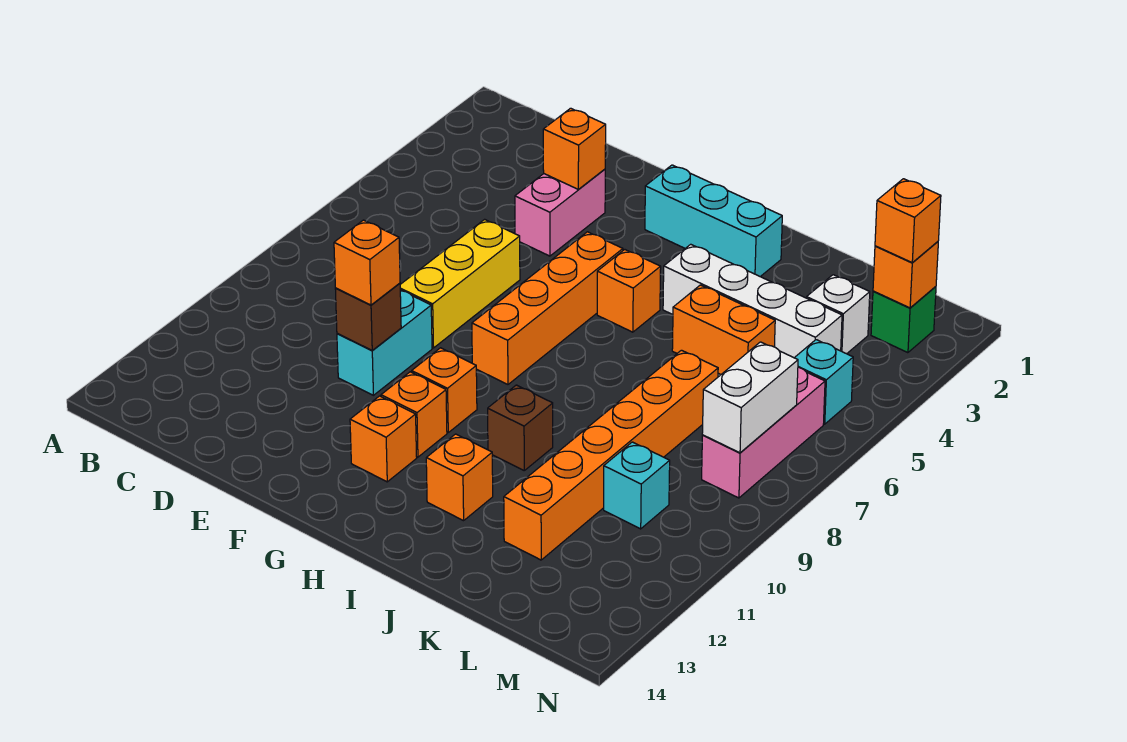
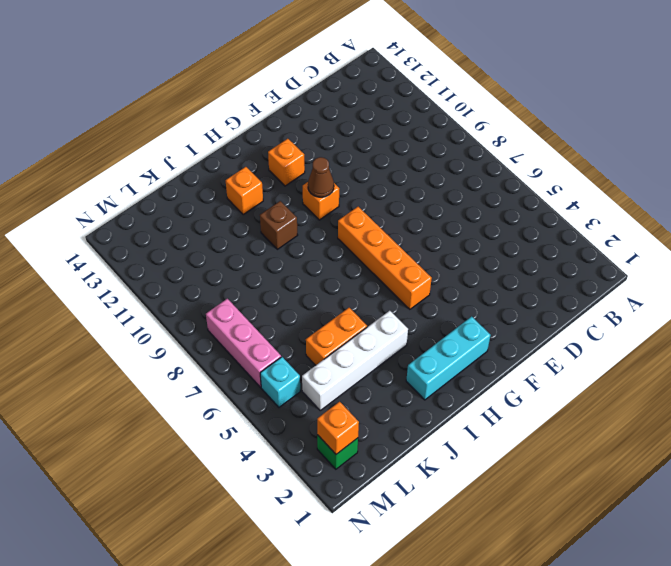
brown 1x1 cone [308,157,334,197] -> none
none -> pink 1x2 brick [515,169,605,256]
none -> yellow 1x3 brick [400,219,520,348]
none -> cyan 1x2 brick [337,290,432,395]

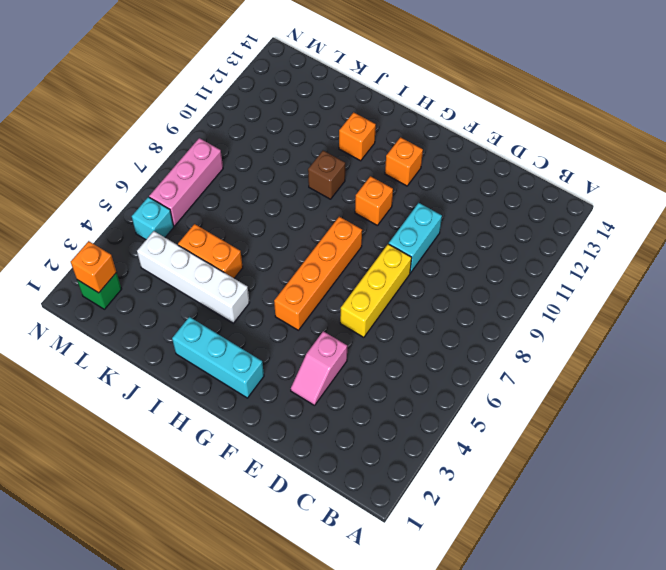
pink 1x2 slope [291,331,347,405] -> pink 1x2 brick [515,169,605,256]
none -> orange 1x1 brick [381,372,447,457]
none -> orange 1x1 brick [597,250,661,332]
none -> orange 1x6 brick [504,350,718,560]

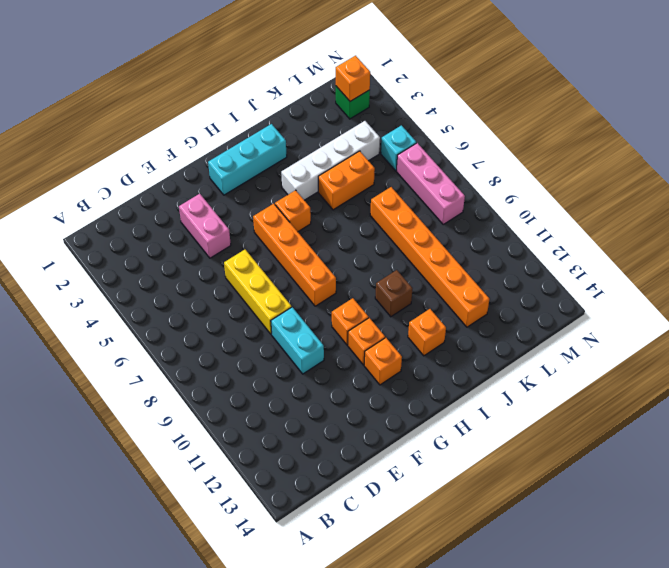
none -> white 1x1 brick [807,275,870,354]
none -> cyan 1x1 brick [604,442,670,529]
none -> orange 1x1 brick [543,108,606,189]

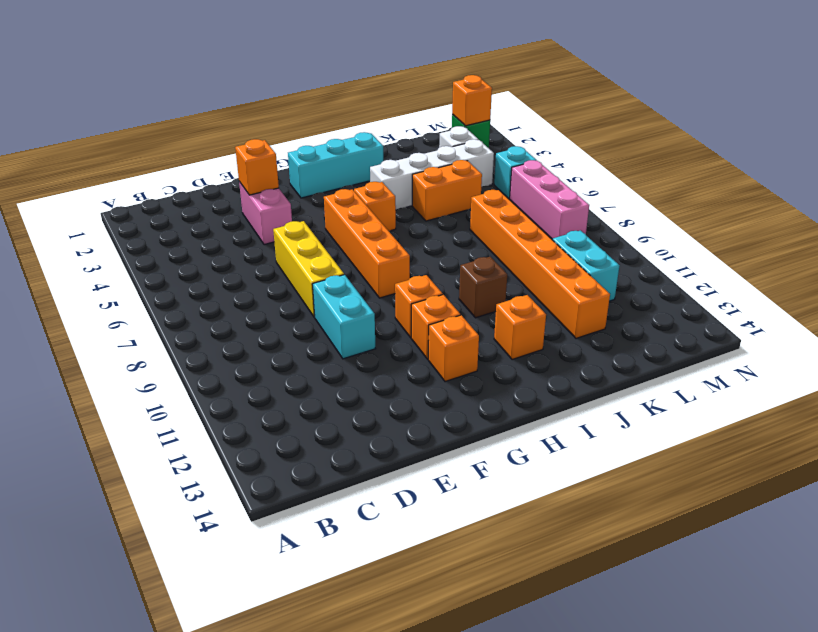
cyan 1x2 brick [552,230,620,301] -> cyan 1x1 brick [604,442,670,529]
none -> brown 1x1 brick [335,283,401,351]
none -> white 1x2 brick [702,342,798,453]
none -> orange 1x1 brick [334,220,400,305]

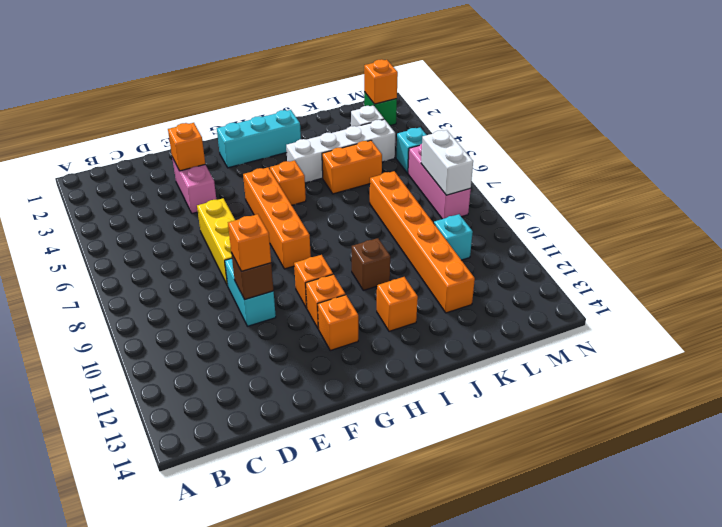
none -> orange 1x1 brick [875,179,941,262]

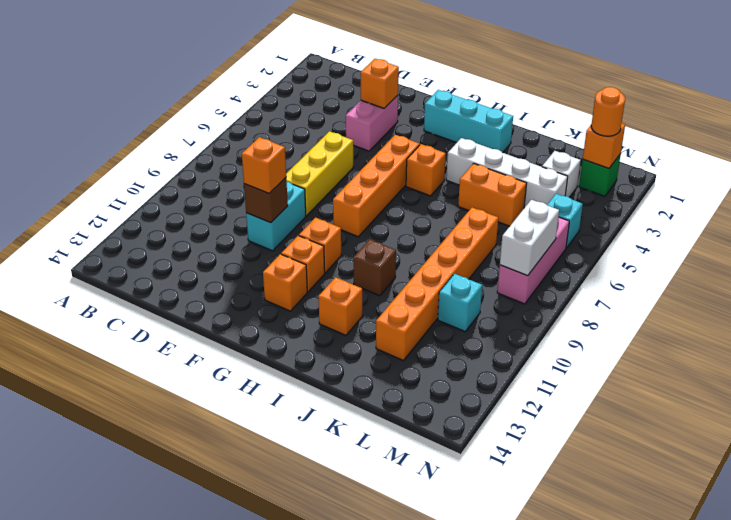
orange 1x1 round brick [591,87,625,136] -> orange 1x1 brick [875,179,941,262]

